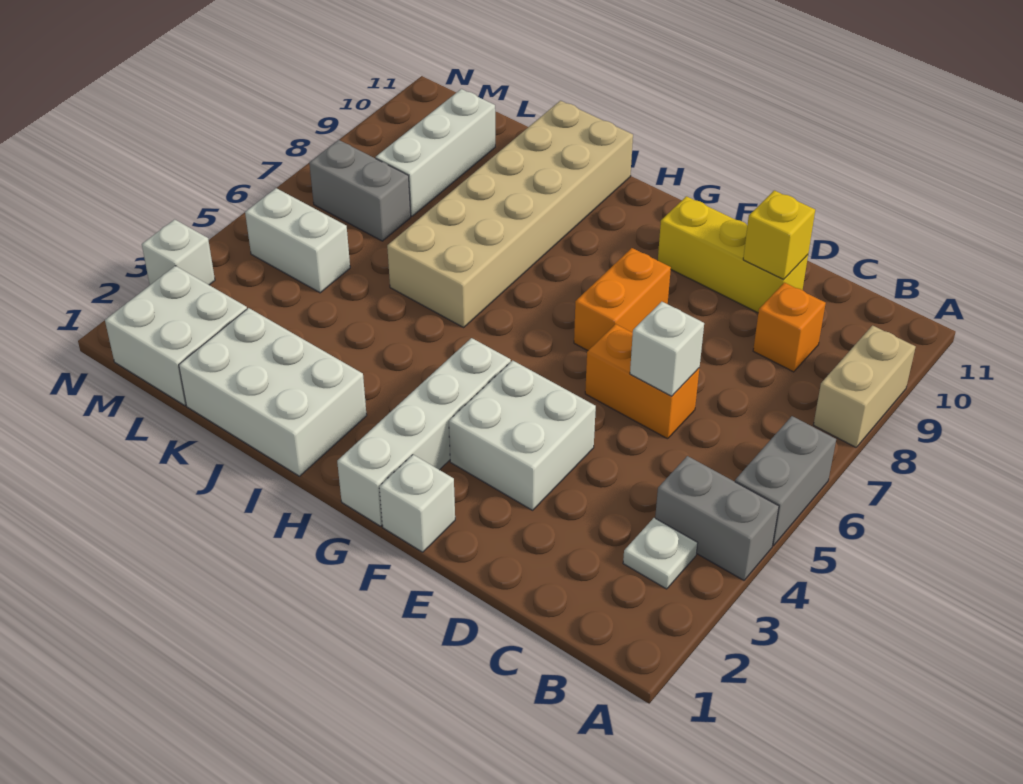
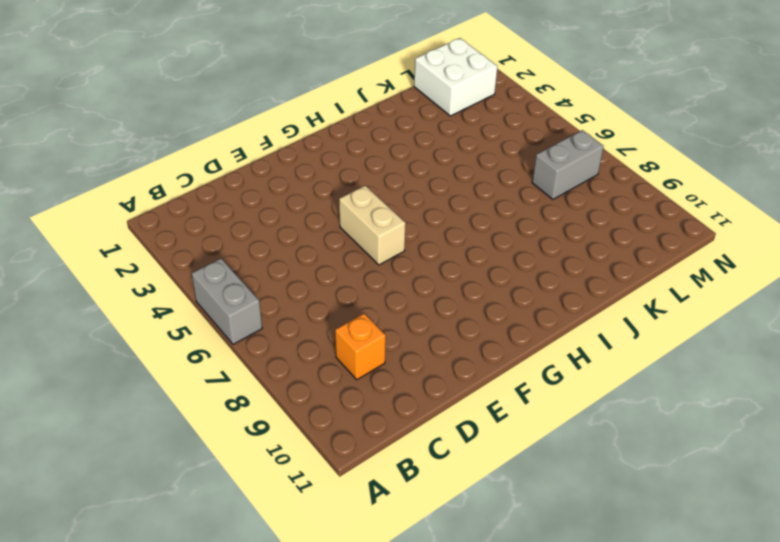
tan 1x2 brick [339,186,406,265] -> tan 1x2 brick moved to [813,326,916,447]
none -> grey 1x2 brick [655,456,779,580]
none -> white 1x1 plate [623,518,698,589]
none -> orange 1x2 brick [585,324,699,439]

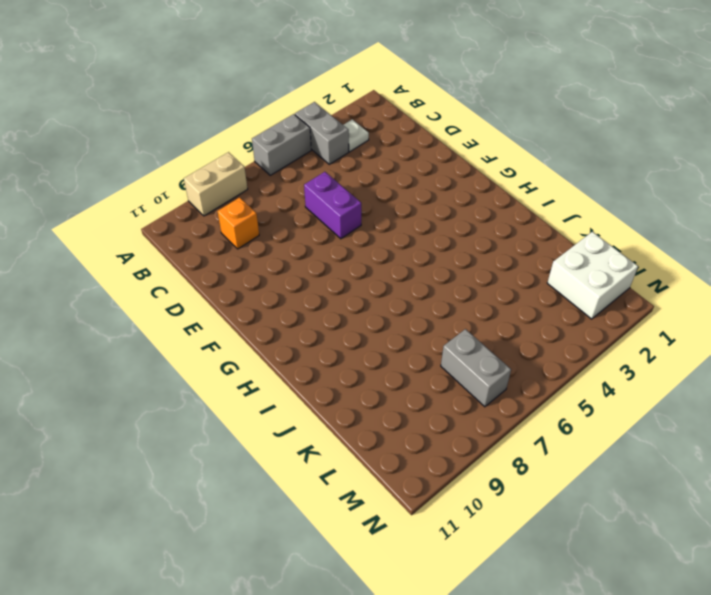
purple 1x2 brick [304,172,361,239] -> orange 1x2 brick [585,324,699,439]
none -> yellow 1x3 brick [658,196,808,313]
none -> white 2x2 brick [449,360,596,510]
none -> white 1x1 brick [379,455,455,552]

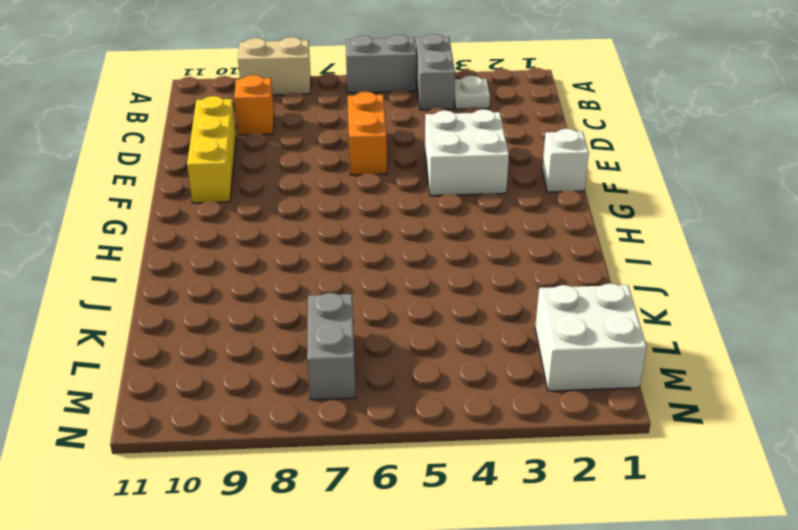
none -> orange 1x2 brick [574,248,671,351]
none -> white 1x4 brick [337,338,511,526]
none -> white 2x3 brick [179,308,367,476]

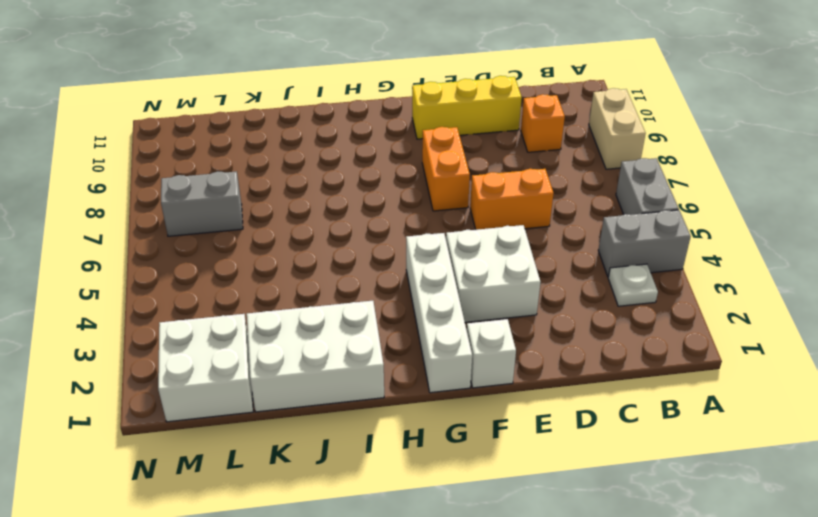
none -> tan 2x6 brick [387,101,633,327]
none -> white 1x2 brick [245,188,350,293]
none -> white 1x3 brick [376,89,495,216]

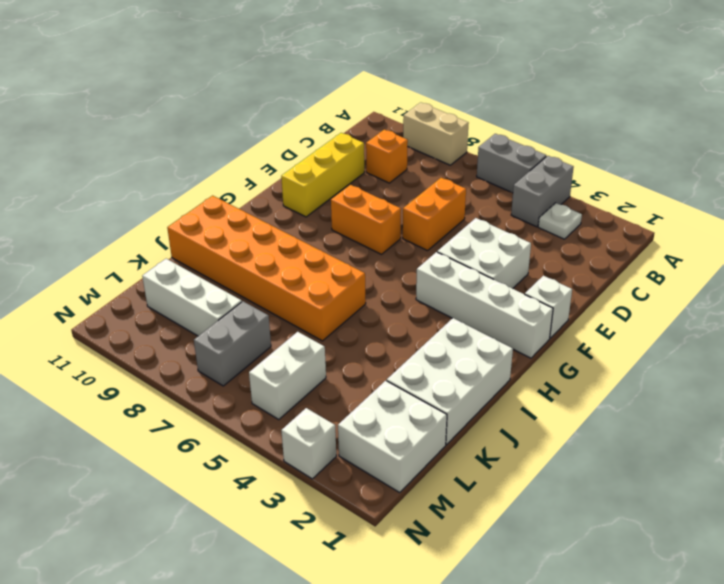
orange 2x6 brick [167,196,366,341] -> tan 2x6 brick [387,101,633,327]
none -> white 1x1 brick [630,302,704,396]
none -> yellow 1x1 brick [743,190,815,279]

